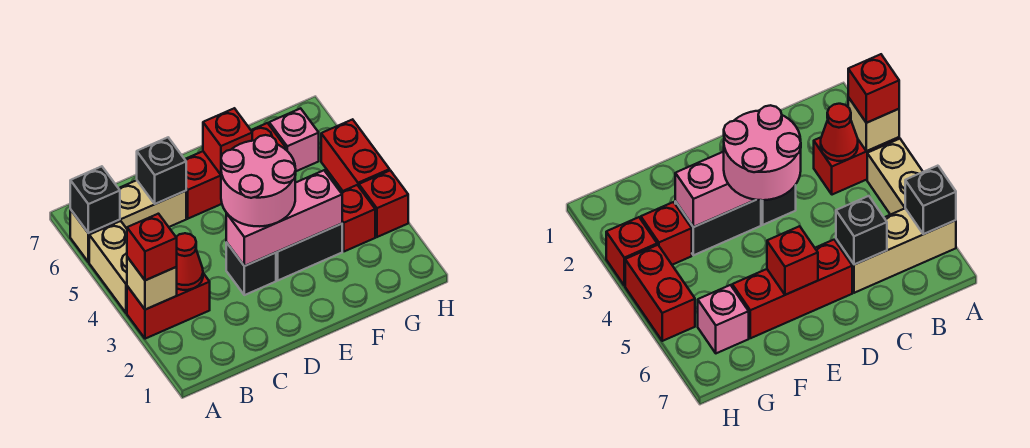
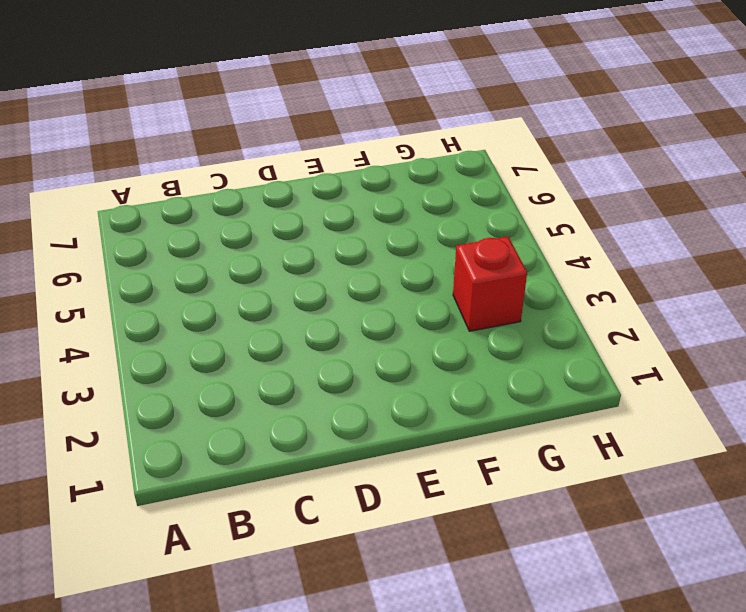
none -> red 1x2 brick [127,273,210,339]
none -> tan 1x2 brick [89,221,127,313]
none -> tan 1x3 brick [70,180,186,262]

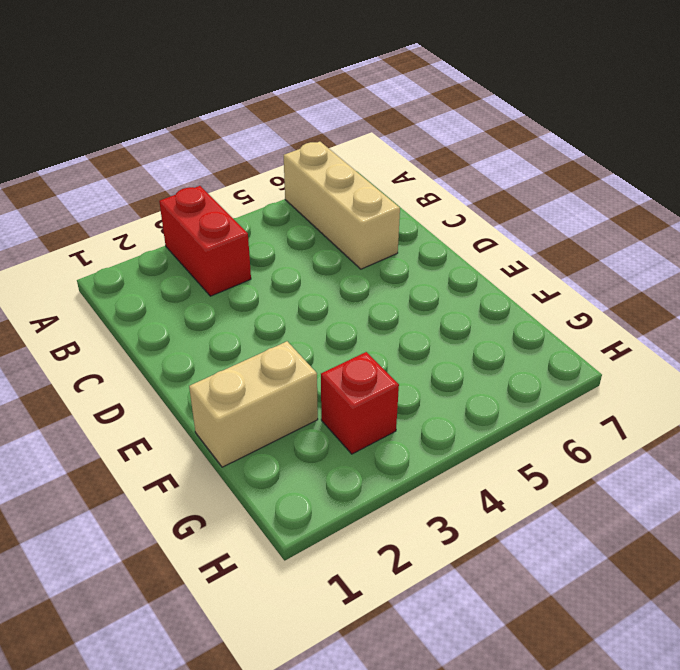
tan 1x2 brick [189,341,318,467] -> tan 1x2 brick moved to [89,221,127,313]
none -> black 1x1 brick [226,242,276,295]
none -> red 1x3 brick [185,123,286,219]
none -> black 1x2 brick [276,224,342,280]

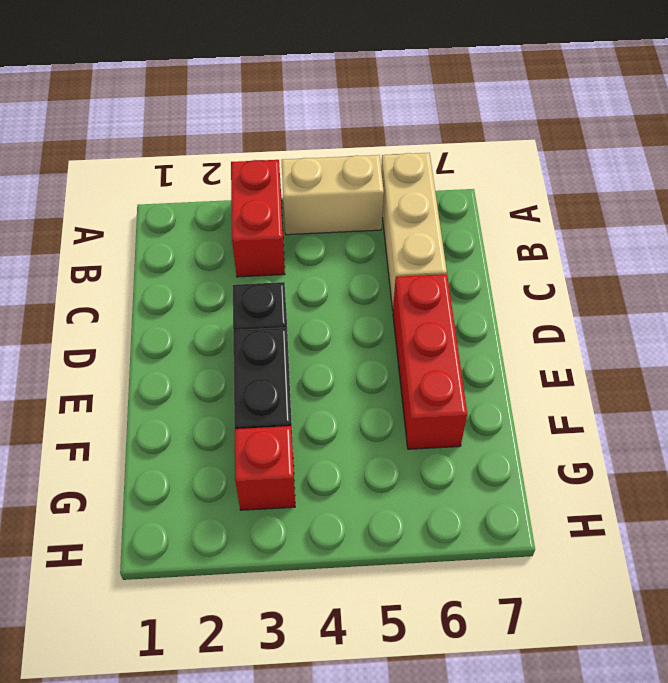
none -> pink 1x1 brick [269,108,319,171]
none -> red 1x1 brick [359,170,408,237]
none -> red 1x2 brick [321,119,390,191]

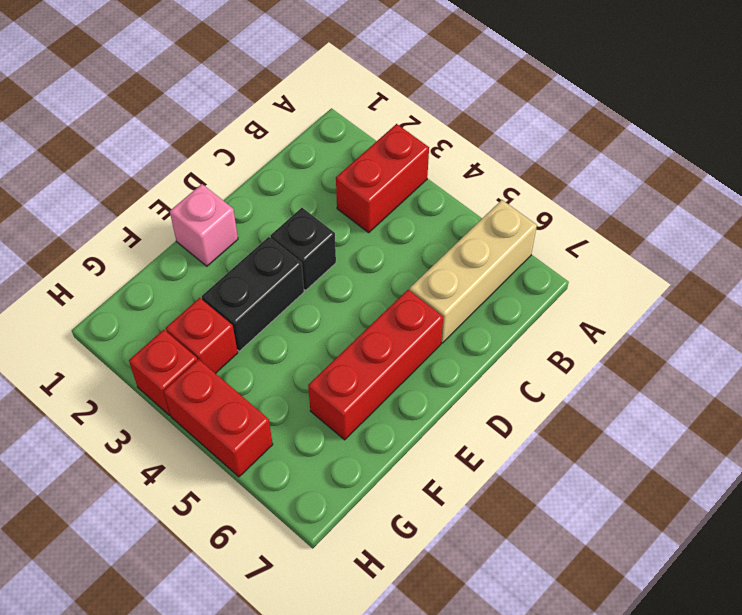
pink 1x1 brick [170,184,238,266] -> pink 1x1 brick moved to [269,108,319,171]
none -> tan 1x2 brick [89,221,127,313]
none -> tan 1x1 brick [127,257,177,310]
none -> black 1x1 brick [70,166,120,233]

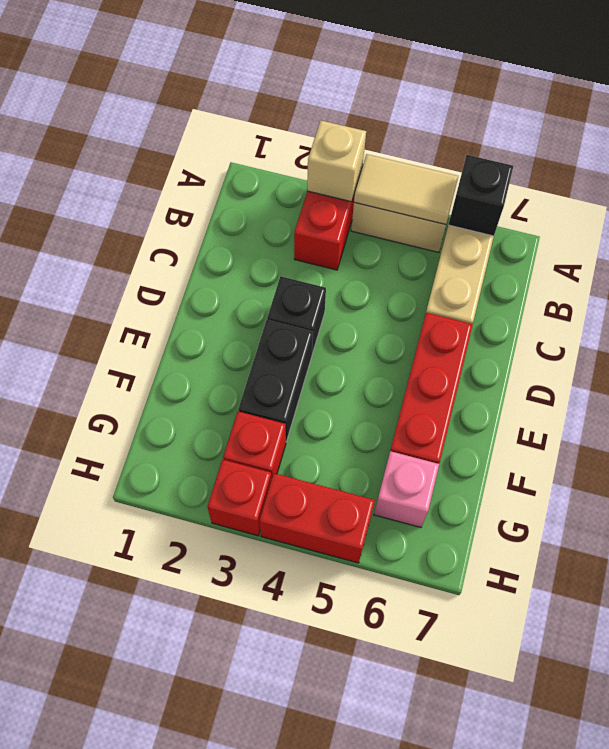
tan 1x2 tile [354,154,458,225] -> none
none -> red 1x1 cone [176,233,203,290]
none -> black 1x1 brick [137,138,186,204]
none -> pink 1x3 brick [226,170,342,266]

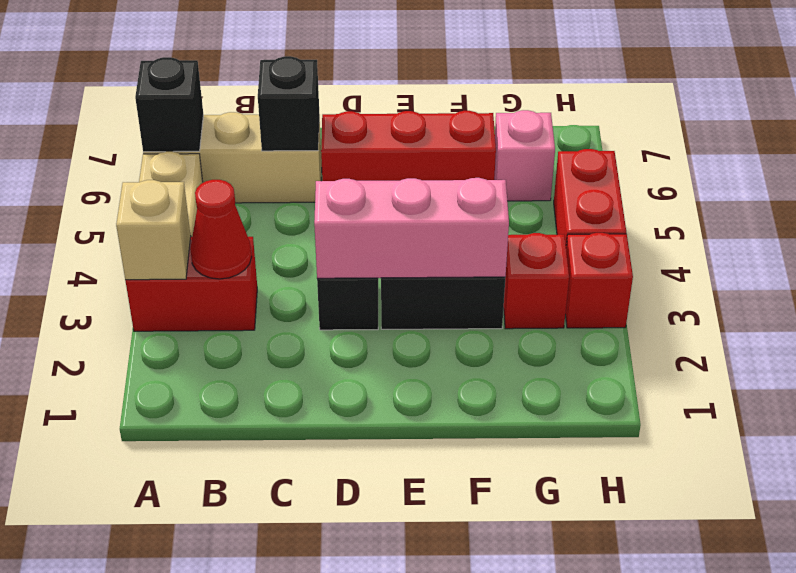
none -> red 1x1 brick [203,108,252,175]
none -> red 1x1 brick [127,214,177,280]
none -> pink 2x2 round brick [221,135,296,226]

